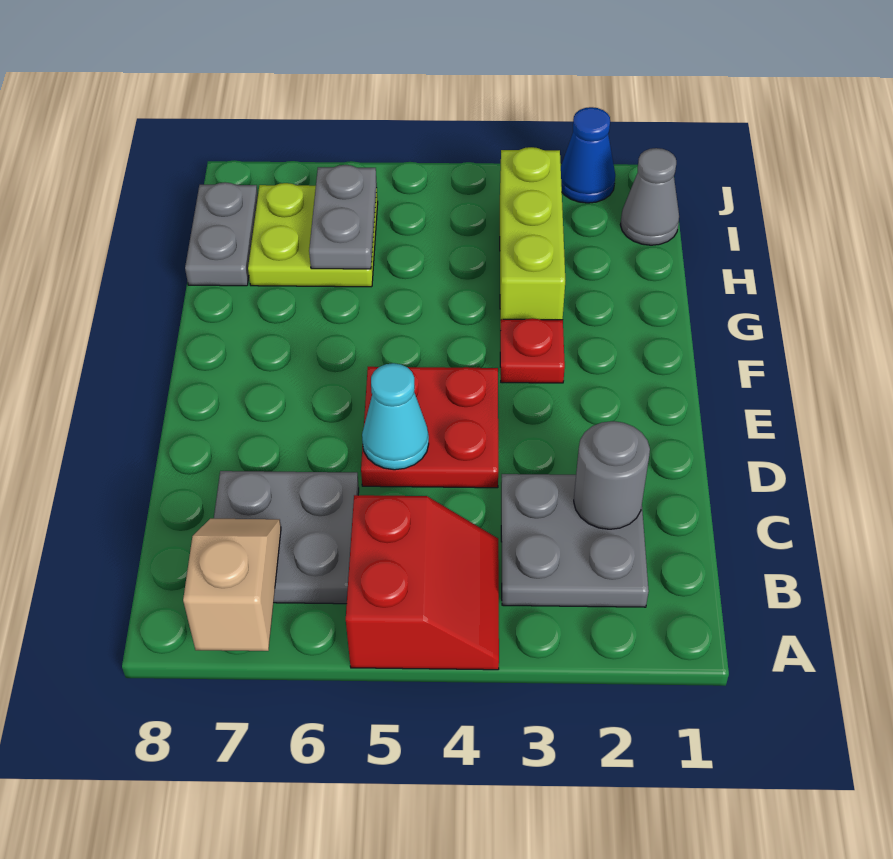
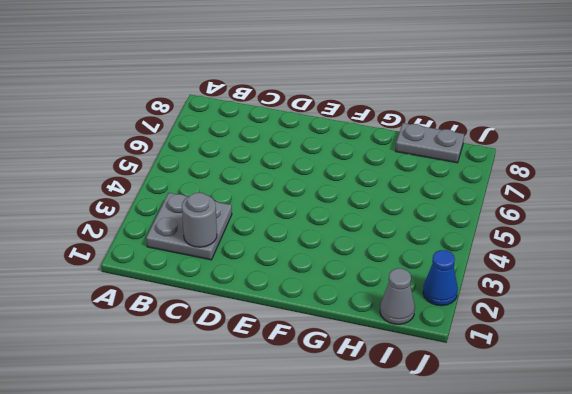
none -> red 2x2 slope [346,495,499,670]
none -> grey 2x2 plate [214,471,359,604]
none -> red 2x2 plate [361,367,498,488]

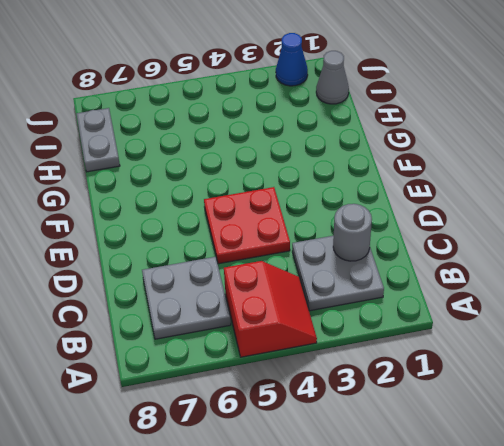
none -> red 1x1 plate [500,318,565,383]
none -> lime 1x3 brick [500,147,565,330]
none -> lime 2x2 plate [248,183,378,287]

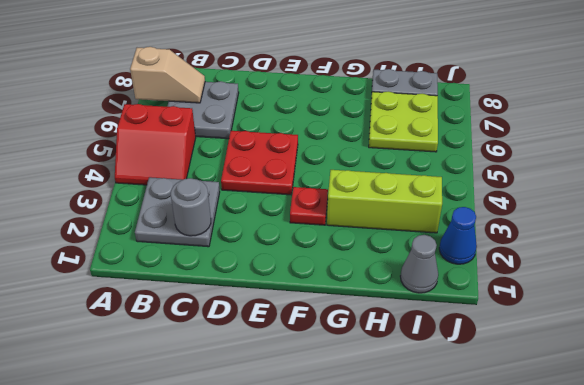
none -> cyan 1x1 cone [362,363,429,470]
none -> grey 1x2 plate [309,165,377,269]

